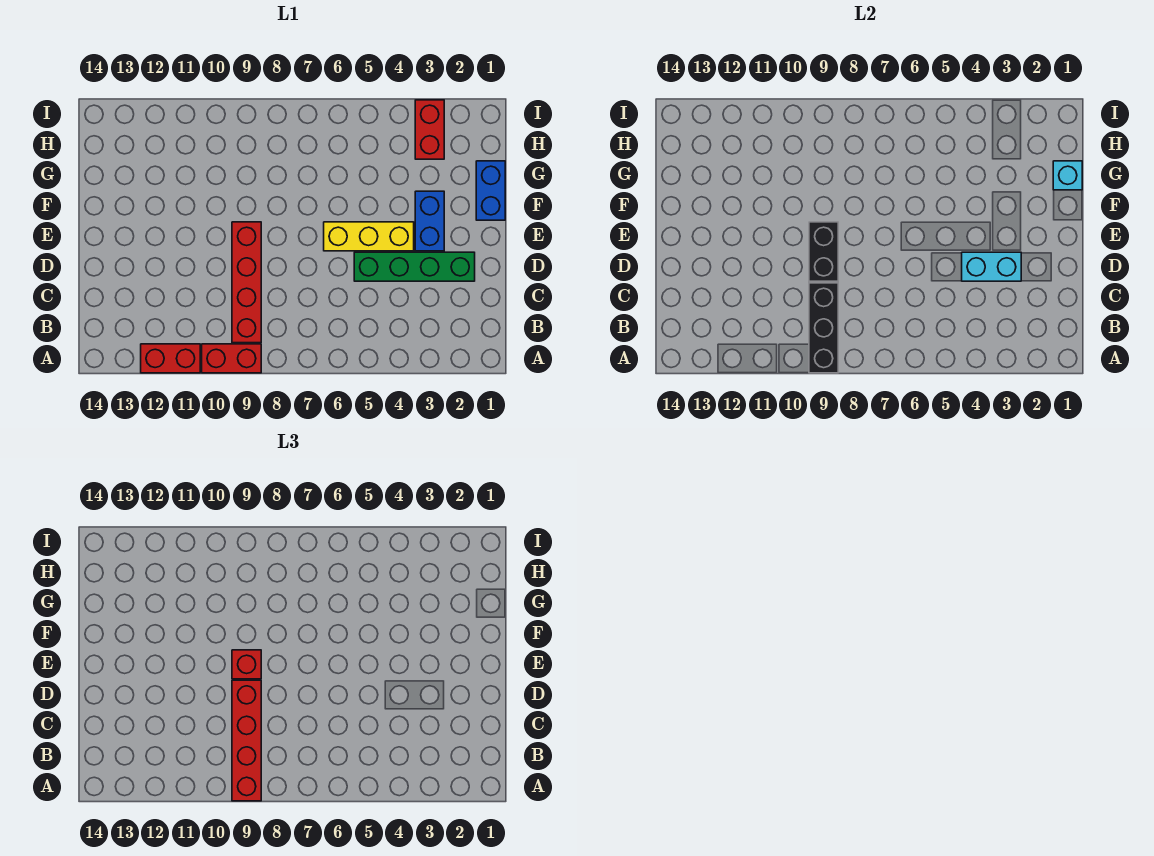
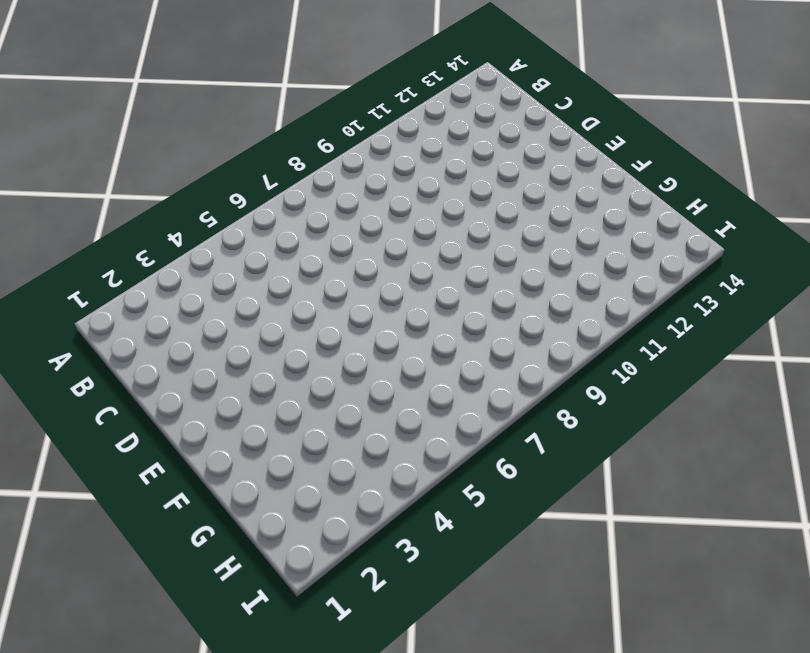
none -> red 1x2 brick [202,344,261,373]
none -> red 1x2 brick [141,344,200,373]
none -> red 1x4 brick [232,222,261,343]

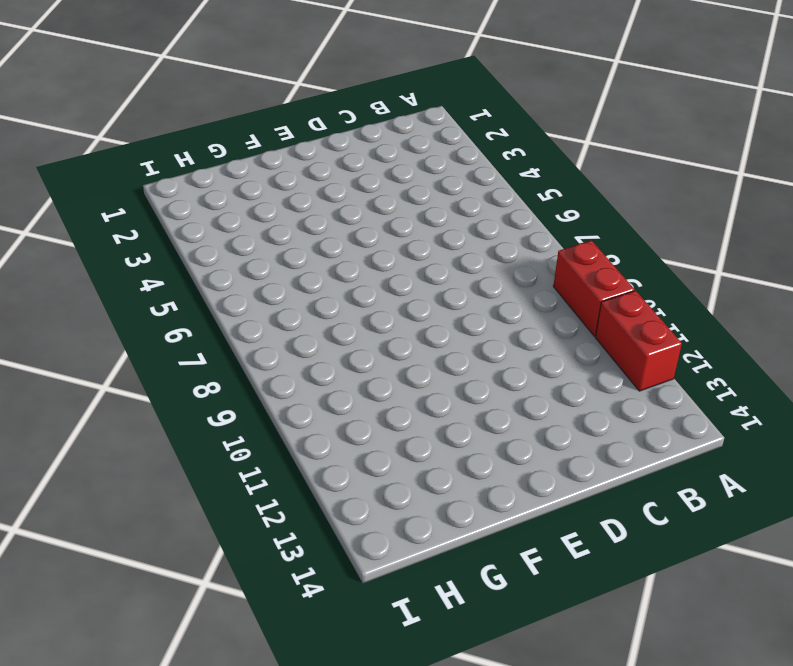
none -> red 1x4 brick [232,222,261,343]
none -> green 1x4 brick [354,252,475,281]
none -> blue 1x2 brick [415,191,444,251]

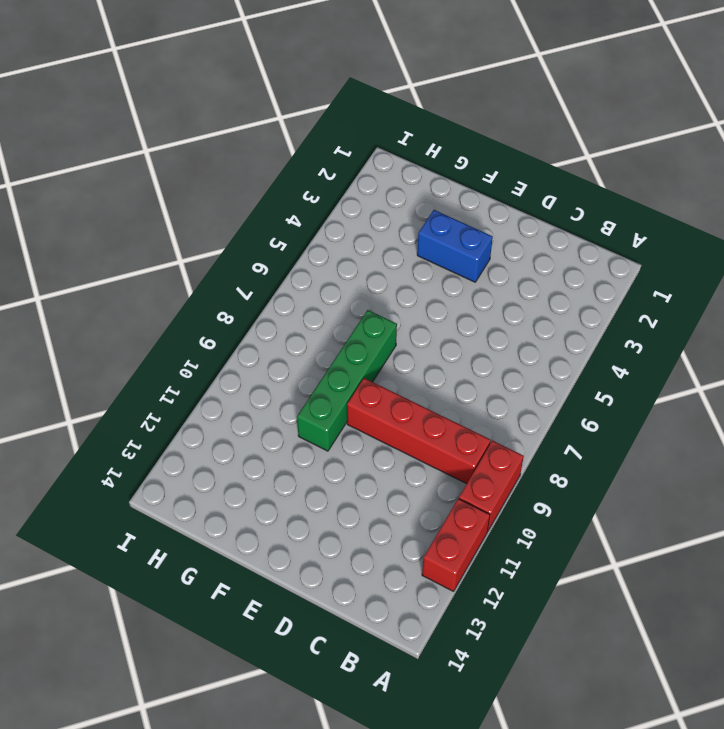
green 1x4 brick [297,310,397,451] -> green 1x4 brick moved to [354,252,475,281]
none -> yellow 1x3 brick [324,222,414,251]
none -> blue 1x2 brick [476,161,505,220]
none -> red 1x2 brick [415,100,444,159]

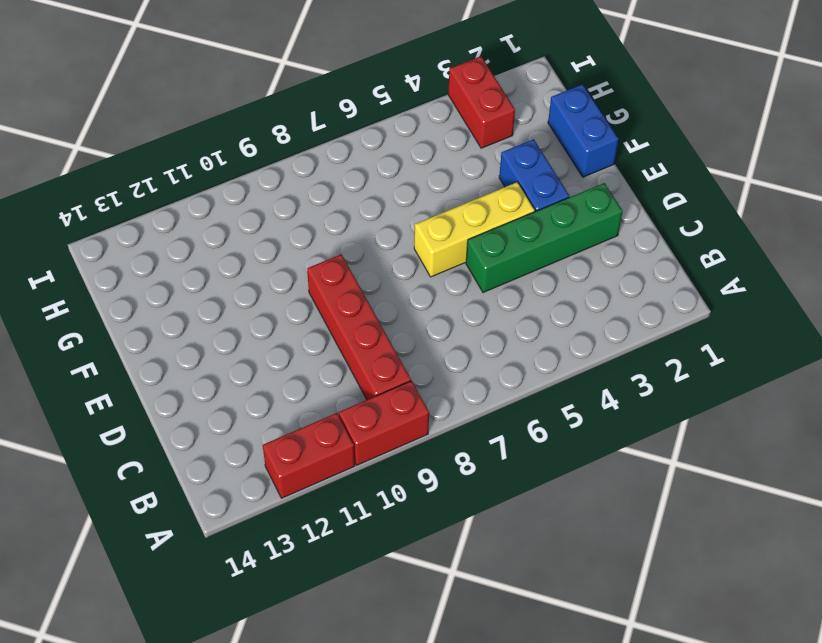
none -> black 1x3 brick [809,283,838,373]
none -> cyan 1x2 brick [962,252,1021,281]
none -> black 1x2 brick [809,222,838,281]

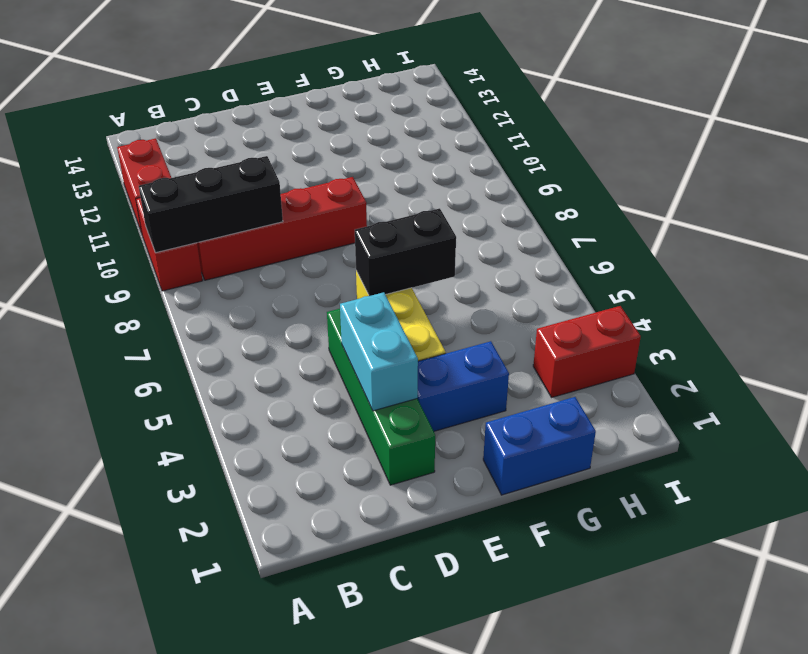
black 1x2 brick [355,208,456,296] -> black 1x2 brick moved to [809,222,838,281]
none -> cyan 1x1 brick [1053,161,1082,190]
none -> red 1x4 brick [232,680,261,801]
none -> red 1x1 brick [232,650,261,679]

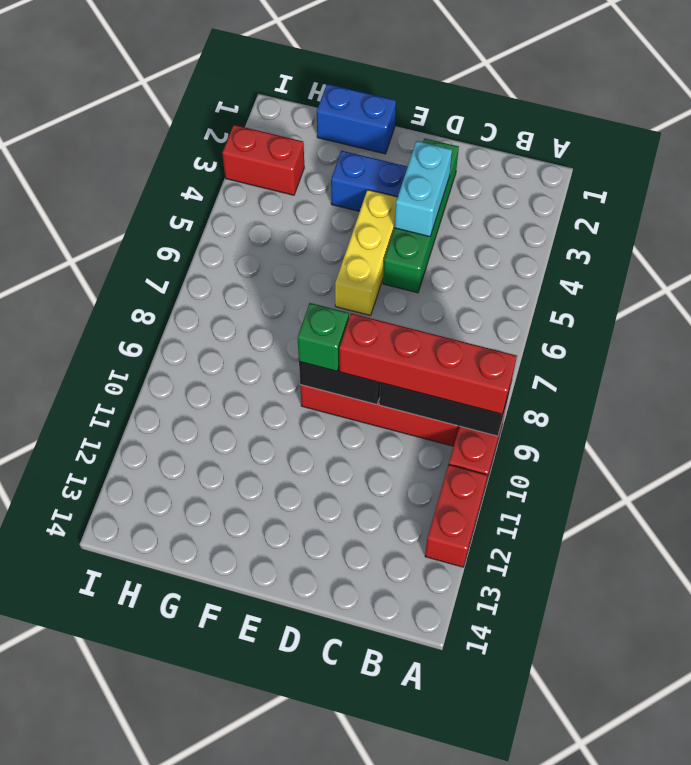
green 1x1 brick [298,303,349,371] -> red 1x1 brick [232,650,261,679]
none -> cyan 1x1 brick [1053,161,1082,190]

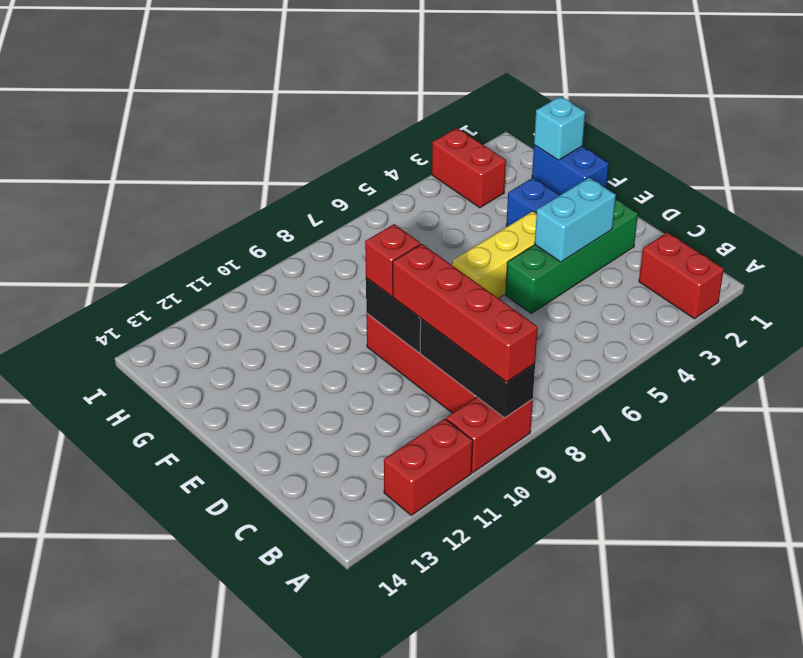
red 1x2 brick [639,232,724,319] -> none

